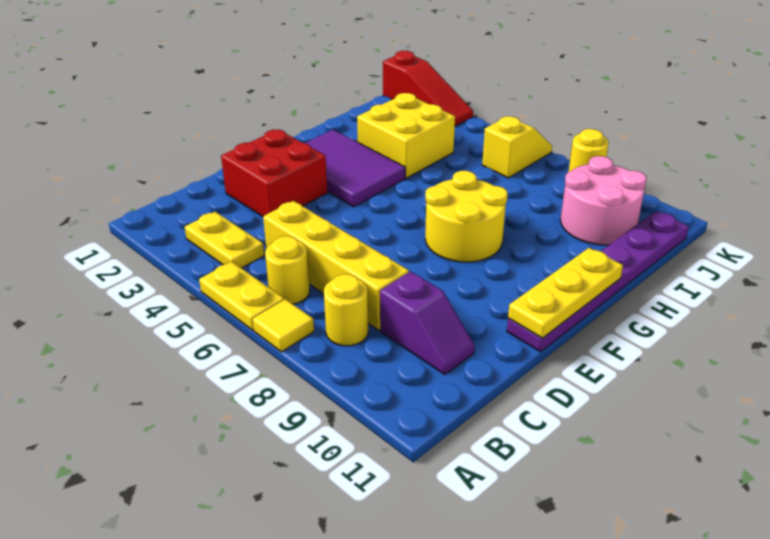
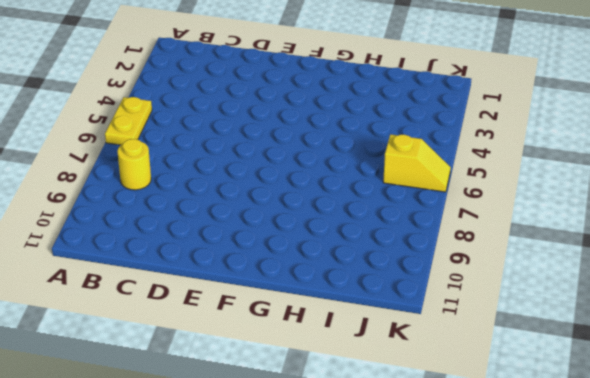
none -> yellow 1x1 tile [253,299,314,352]
none -> yellow 1x2 plate [185,212,264,268]
none -> yellow 1x1 round brick [265,236,310,304]

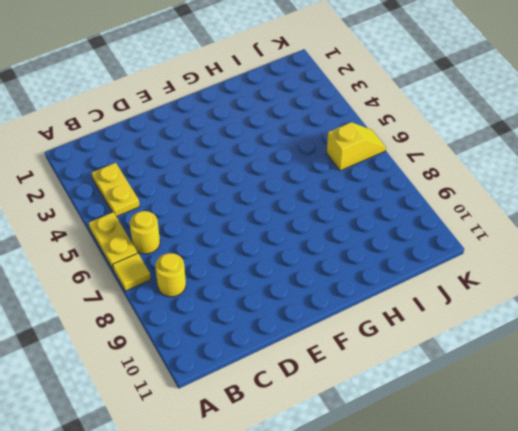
none -> yellow 1x4 brick [263,201,409,330]
none -> purple 1x2 slope [380,271,475,374]
none -> red 2x2 brick [221,130,327,217]

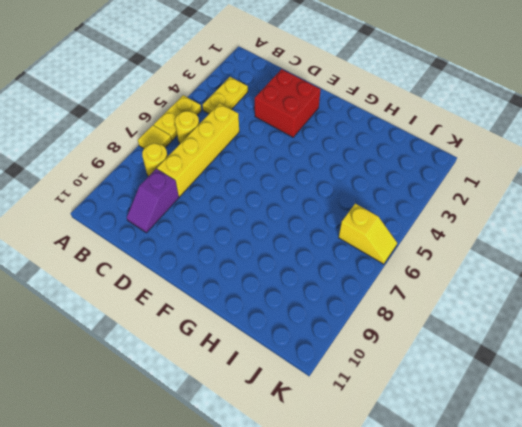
none -> purple 1x6 plate [507,211,689,352]
none -> purple 2x3 tile [306,130,405,207]
none -> yellow 2x2 round brick [425,171,508,262]

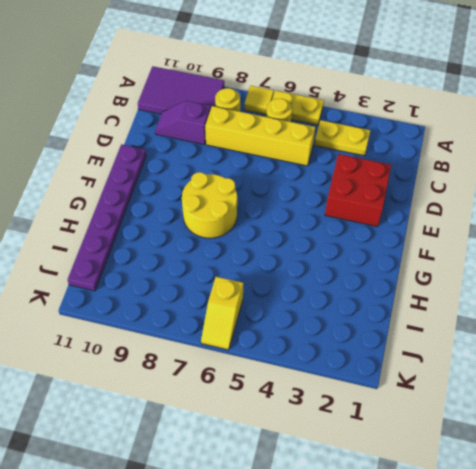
purple 2x3 tile [138,66,224,114] -> purple 2x3 tile moved to [306,130,405,207]
none -> yellow 2x2 brick [357,93,455,178]
none -> pink 2x2 round brick [560,156,647,245]
none -> red 1x3 slope [383,51,473,126]

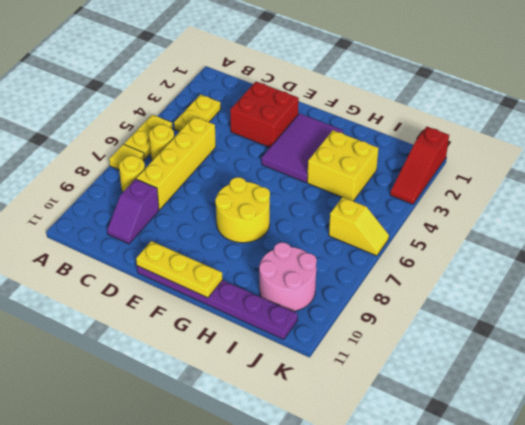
none -> yellow 1x1 round brick [569,129,609,172]

